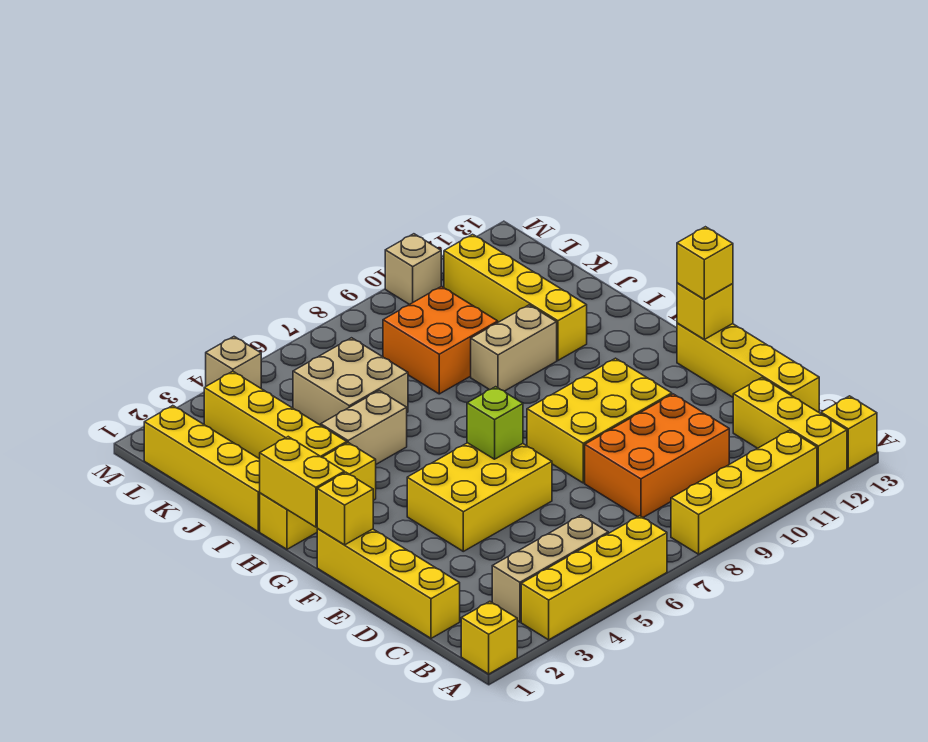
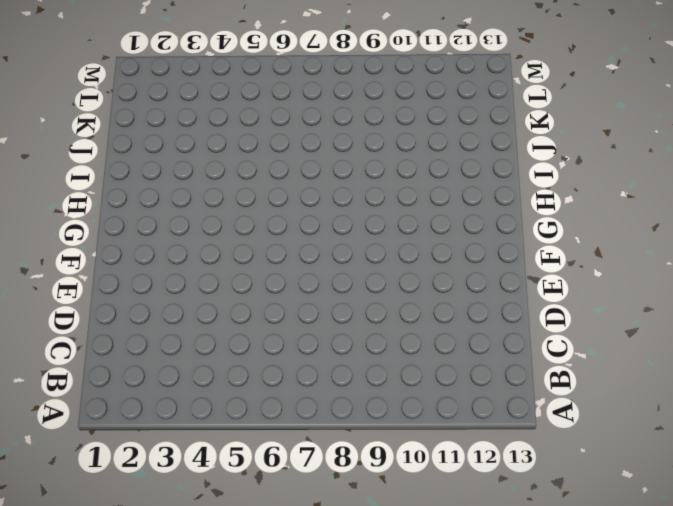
none -> yellow 1x1 brick [461,601,517,674]
none -> yellow 1x4 brick [521,516,667,640]
none -> yellow 1x4 brick [671,430,817,554]

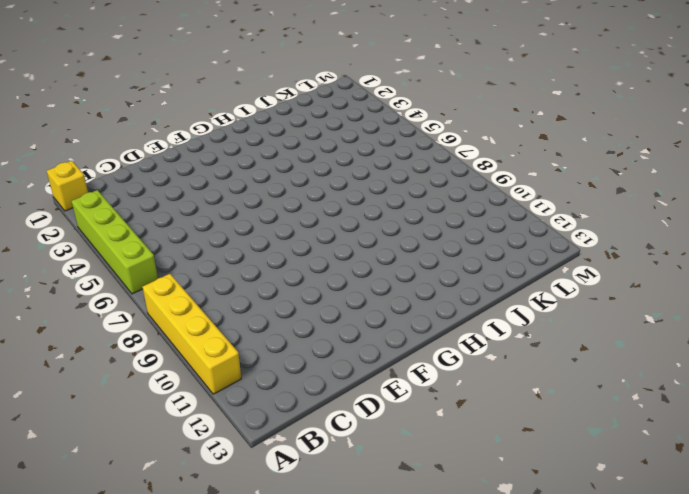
lime 1x4 brick [71,190,158,294] -> yellow 1x4 brick [521,516,667,640]
none -> yellow 1x3 brick [733,378,847,486]
none -> yellow 1x1 brick [821,396,877,469]
none -> tan 1x3 brick [492,515,608,622]

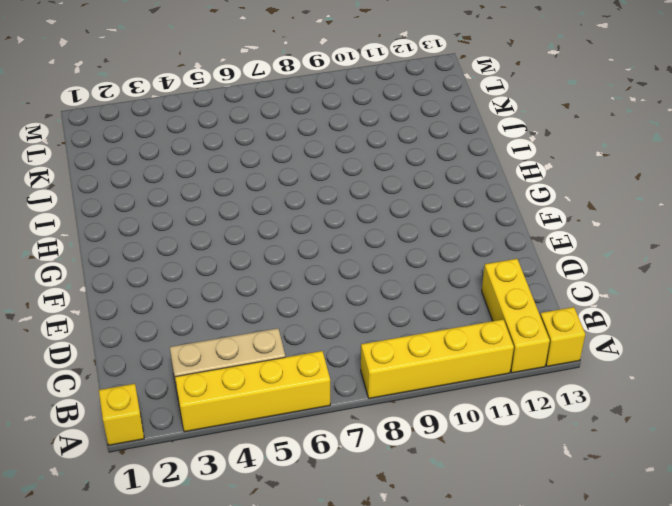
none -> yellow 1x4 brick [317,528,460,638]
none -> orange 2x3 brick [585,394,729,517]
none -> yellow 1x4 brick [677,323,819,412]

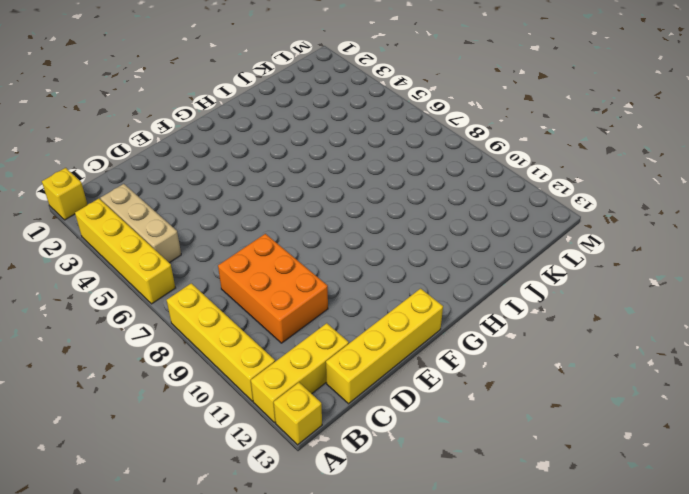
none -> yellow 1x4 brick [317,528,460,638]
none -> yellow 2x3 brick [407,443,552,551]
none -> yellow 2x3 brick [527,358,672,483]

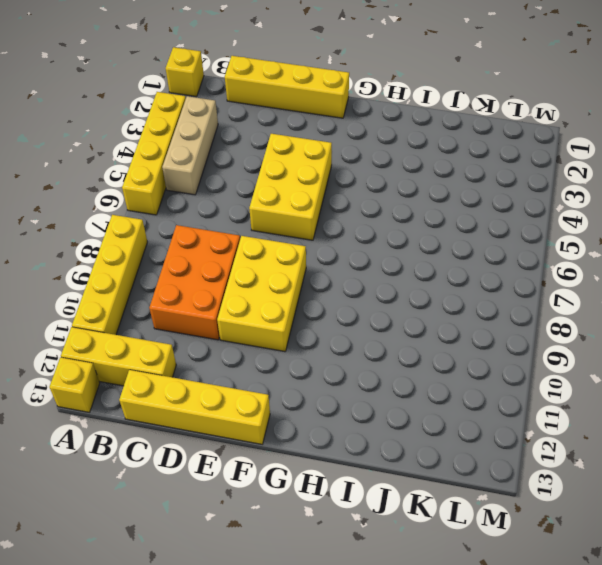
none -> yellow 1x3 brick [260,443,376,549]
none -> yellow 1x4 brick [144,406,260,531]
none -> yellow 1x4 brick [204,371,347,459]

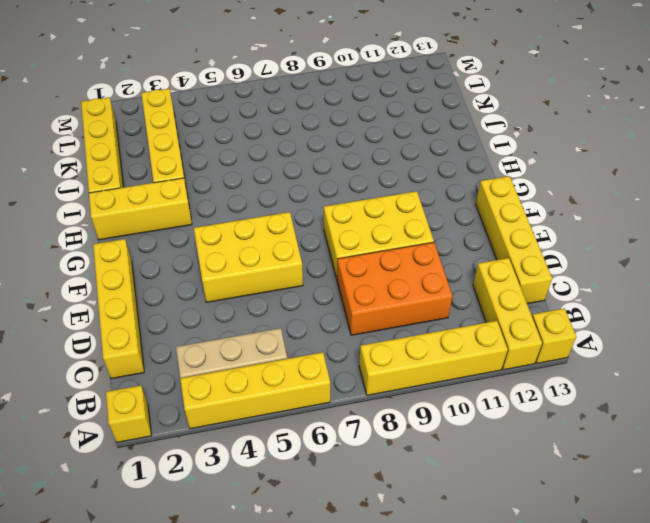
none -> tan 1x2 brick [321,390,407,464]
none -> tan 1x2 brick [471,305,557,391]
none -> yellow 1x4 brick [444,234,587,360]

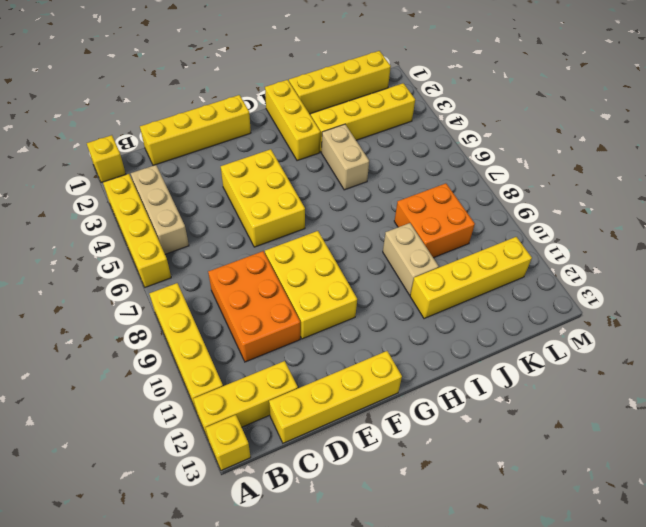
none -> tan 2x2 brick [293,338,408,425]
none -> tan 1x1 brick [206,337,261,388]
none -> tan 1x1 brick [385,234,441,304]

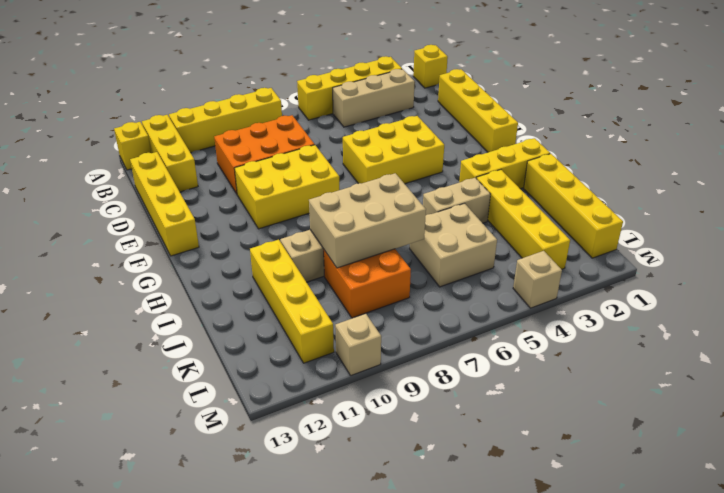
tan 2x3 brick [309,173,426,268] -> none
none -> yellow 1x1 brick [317,472,373,545]
none -> lime 1x1 brick [467,387,523,459]
none -> yellow 1x1 brick [677,283,733,339]

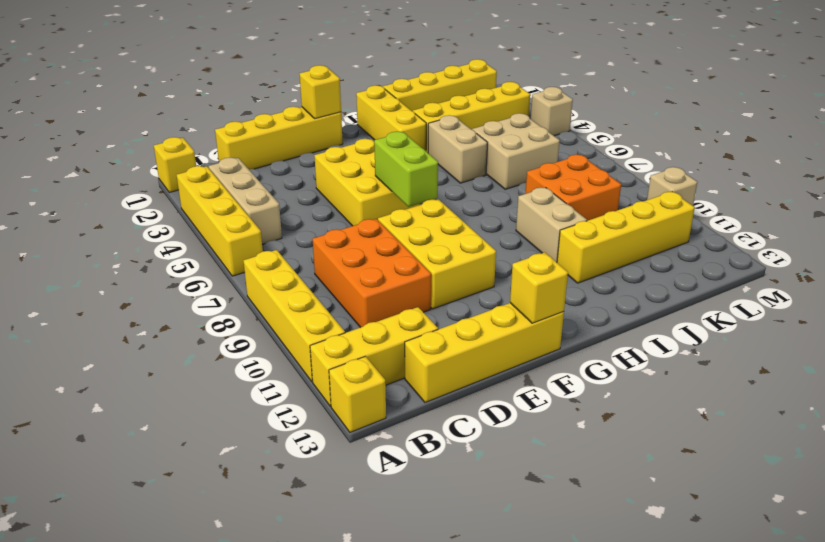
lime 1x2 brick [374,131,438,207] -> lime 1x1 brick [467,387,523,459]
none -> yellow 1x2 brick [260,437,344,527]
none -> yellow 1x1 brick [677,227,733,300]

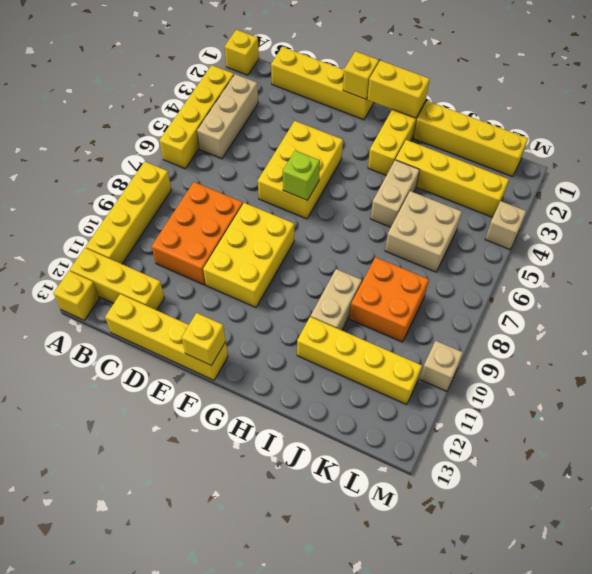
none -> yellow 1x1 brick [677,227,733,300]

